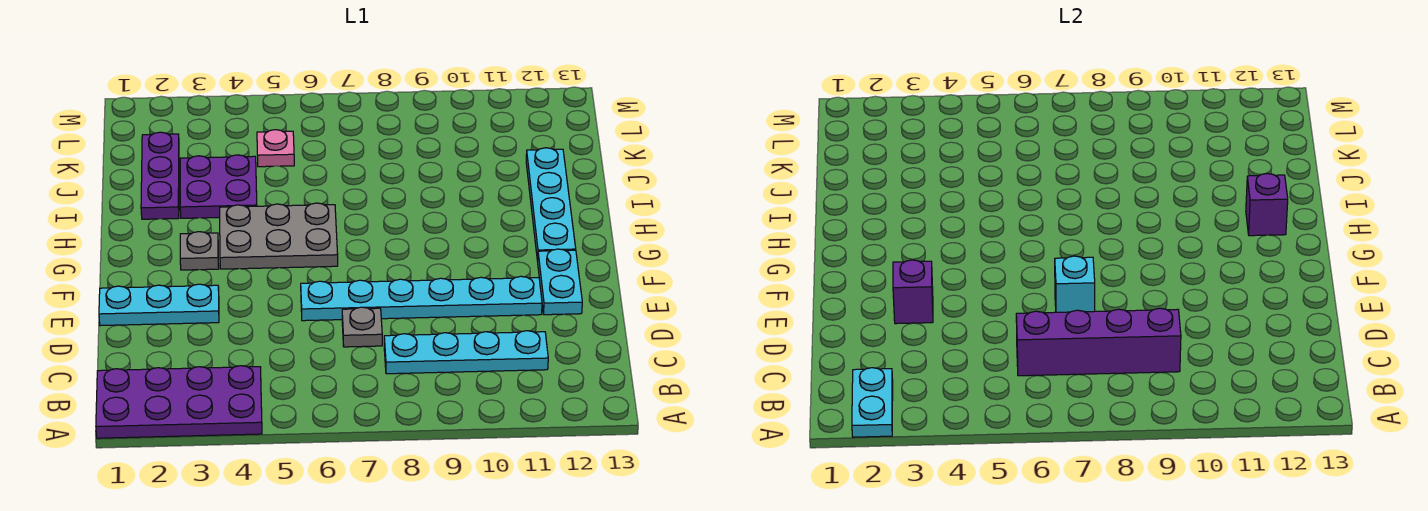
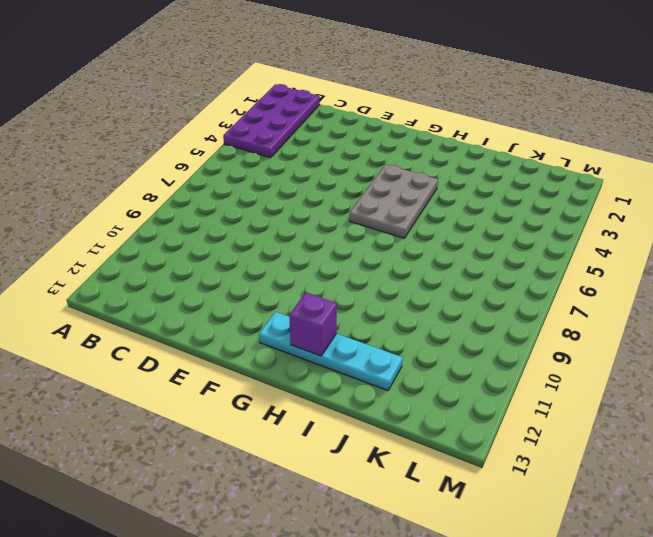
none -> cyan 1x4 plate [384,331,548,374]
none -> grey 1x1 plate [342,307,382,347]
none -> cyan 1x3 plate [99,284,219,326]

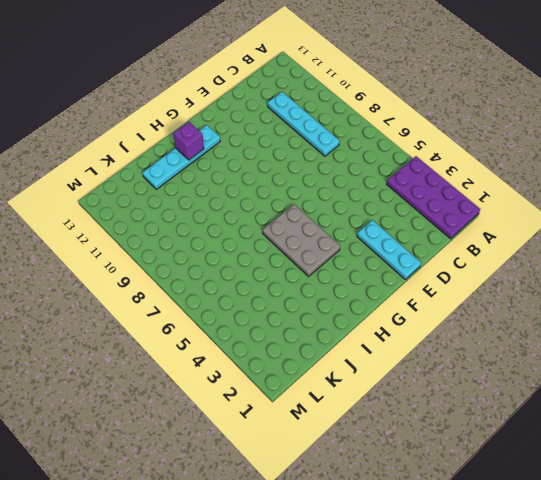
none -> grey 1x1 plate [342,307,382,347]
none -> cyan 1x6 plate [301,276,542,321]
none -> cyan 1x2 plate [538,249,582,315]

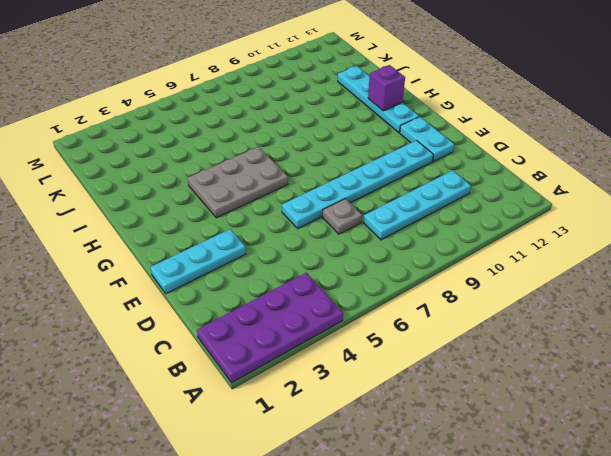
none -> grey 1x1 plate [180,232,219,270]
none -> purple 1x3 plate [141,132,179,219]
none -> purple 2x2 plate [180,155,257,218]

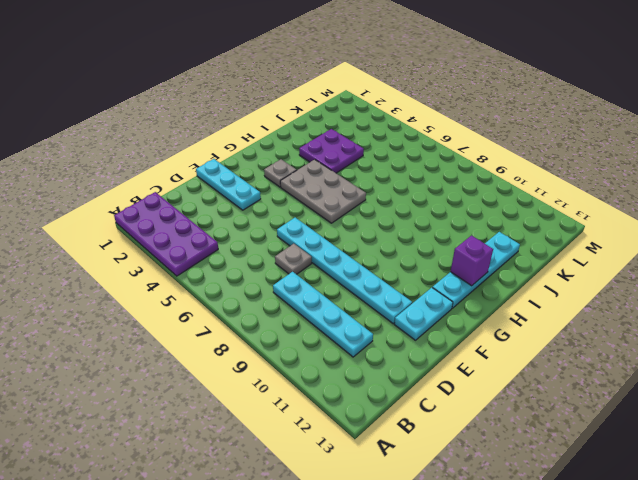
none -> purple 1x3 plate [141,132,179,219]
none -> pink 1x1 plate [257,130,294,167]
none -> cyan 1x2 plate [852,368,893,437]

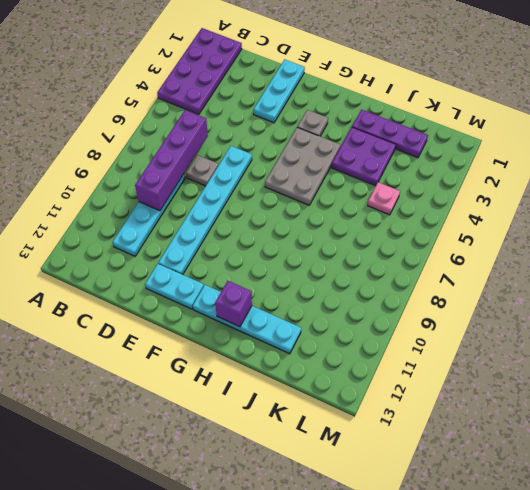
none -> cyan 1x2 plate [852,368,893,437]
none -> purple 1x1 brick [893,260,933,324]
none -> cyan 1x1 brick [1055,256,1095,312]

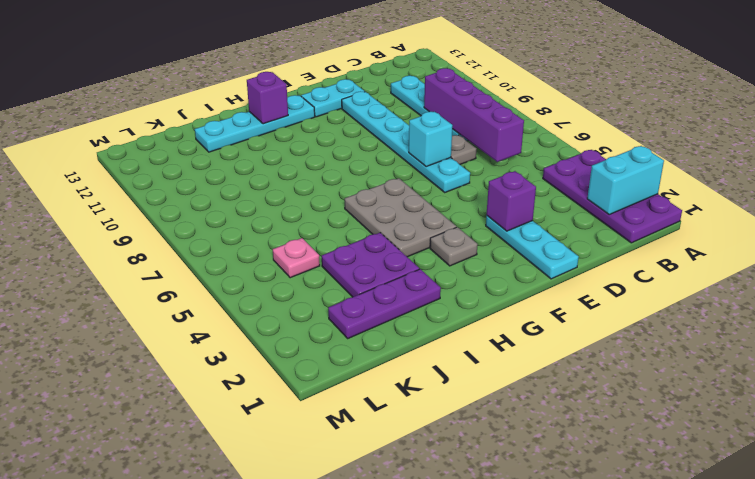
cyan 1x2 brick [587,146,664,214] -> cyan 1x2 plate [852,368,893,437]

